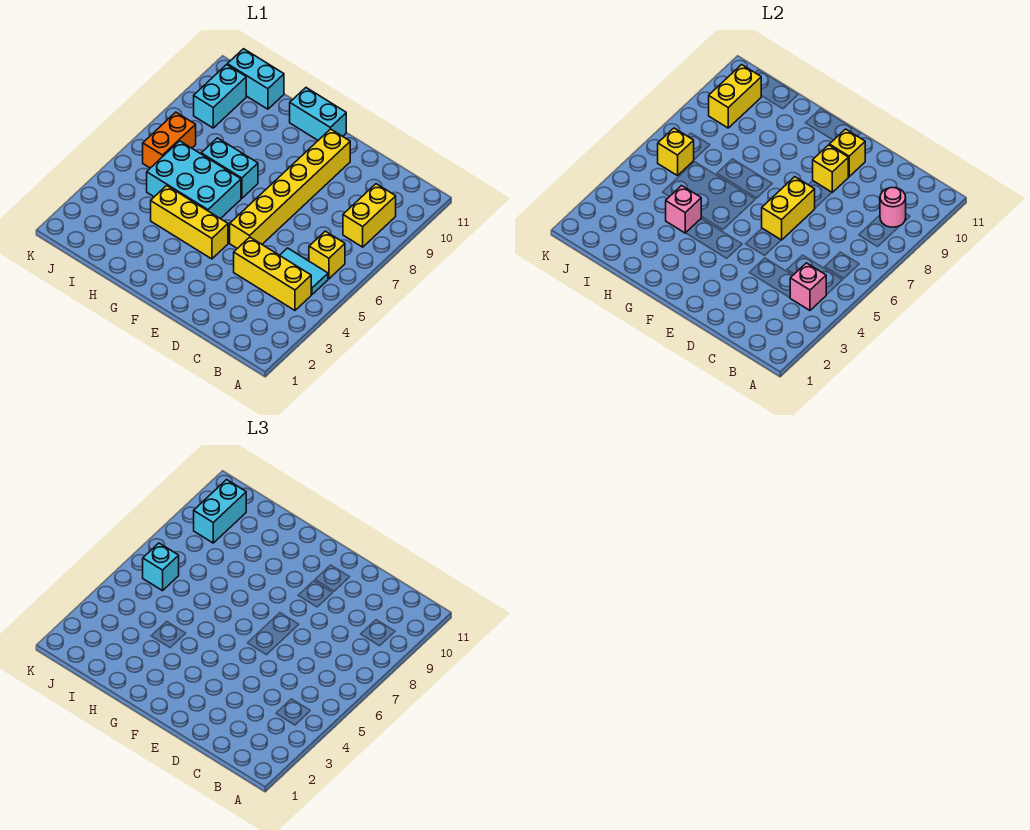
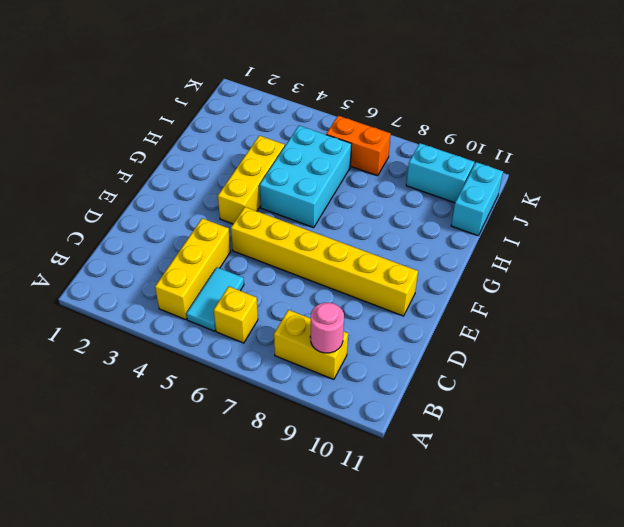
none -> cyan 1x2 brick [290,88,346,140]
none -> cyan 1x2 brick [201,138,258,198]
none -> pink 1x1 brick [790,263,826,310]

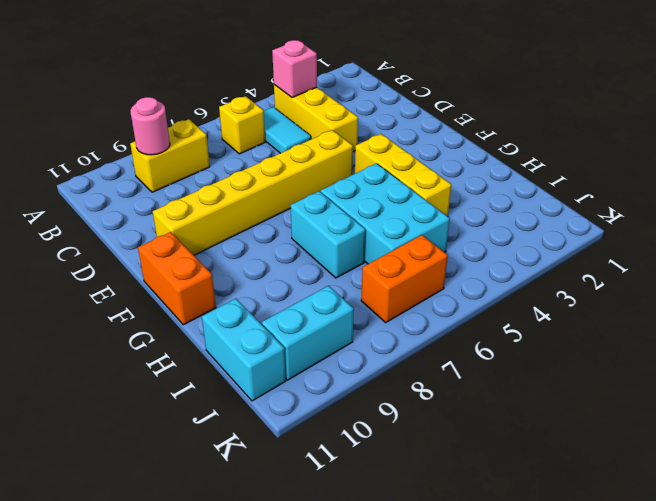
orange 1x2 brick [138,232,216,325] -> cyan 1x2 brick [290,88,346,140]
none -> yellow 1x2 brick [762,177,815,240]
none -> yellow 1x1 brick [813,145,848,192]
none -> yellow 1x1 brick [829,129,865,177]

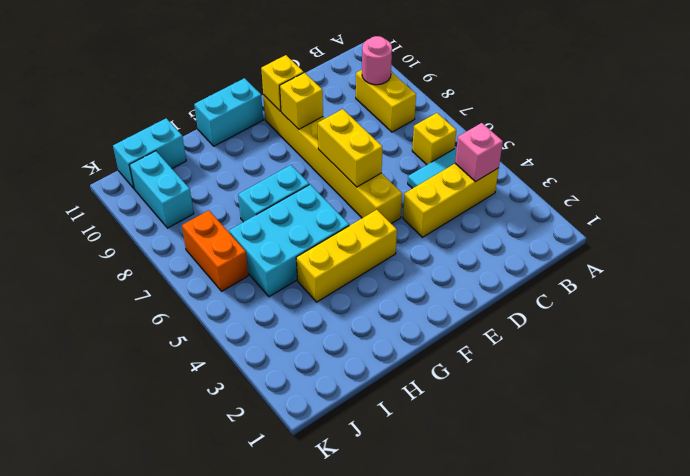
none -> pink 1x1 brick [666,186,701,233]
none -> yellow 1x1 brick [658,128,694,176]
none -> yellow 1x2 brick [709,65,761,128]

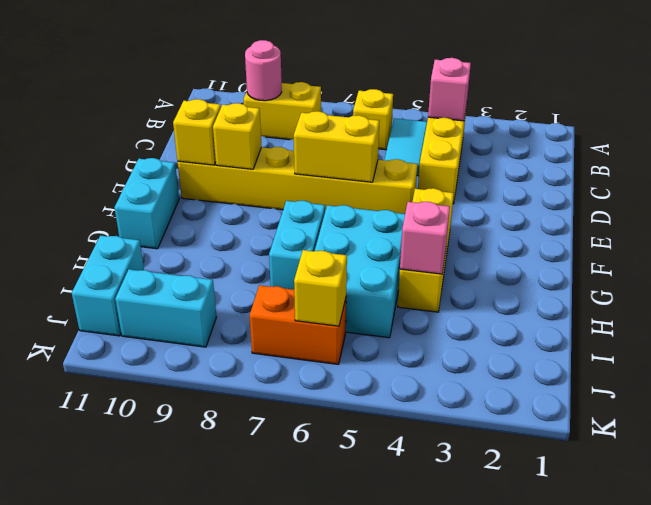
none -> yellow 1x2 brick [709,65,761,128]
none -> cyan 1x1 brick [143,543,179,591]
none -> cyan 1x2 brick [194,480,246,543]

